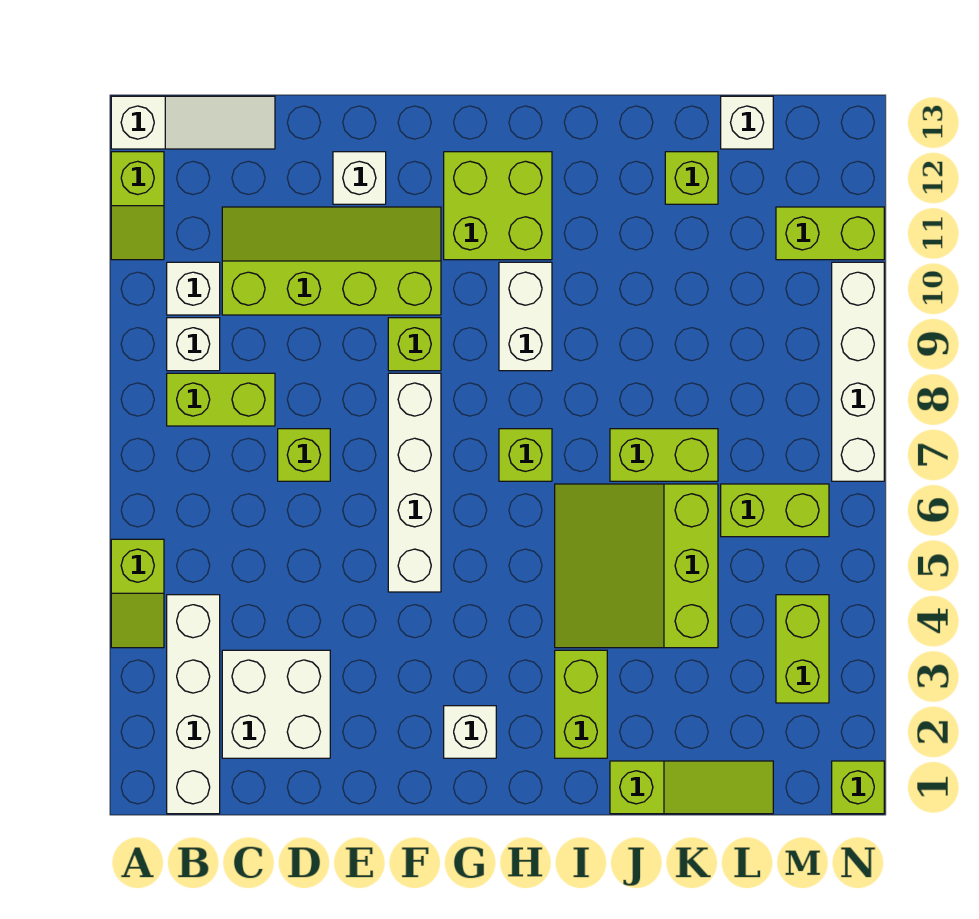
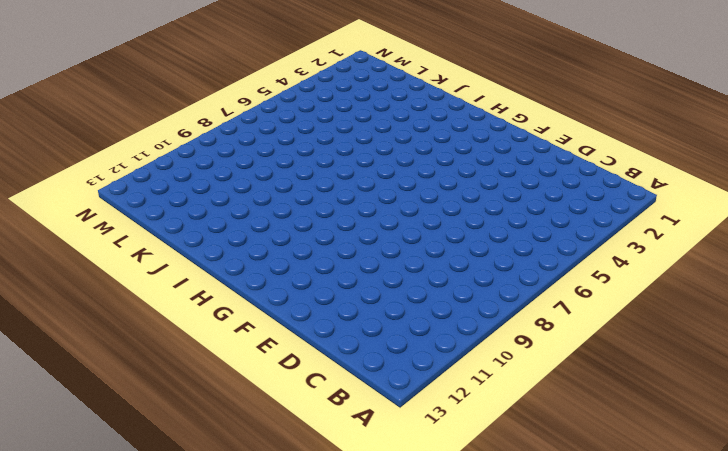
none -> lime 1x2 slope [111,539,164,648]
none -> lime 1x2 slope [111,152,164,260]
none -> white 1x3 slope [111,96,275,149]

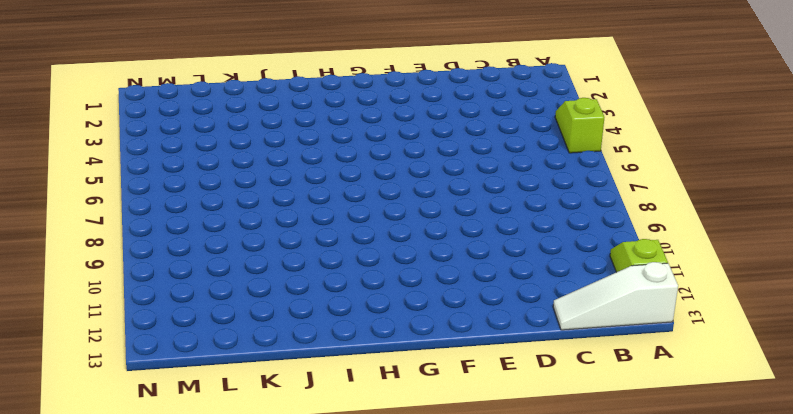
none -> white 1x4 brick [167,595,220,814]
none -> lime 1x2 brick [167,373,275,426]
none -> white 1x1 brick [167,318,220,371]

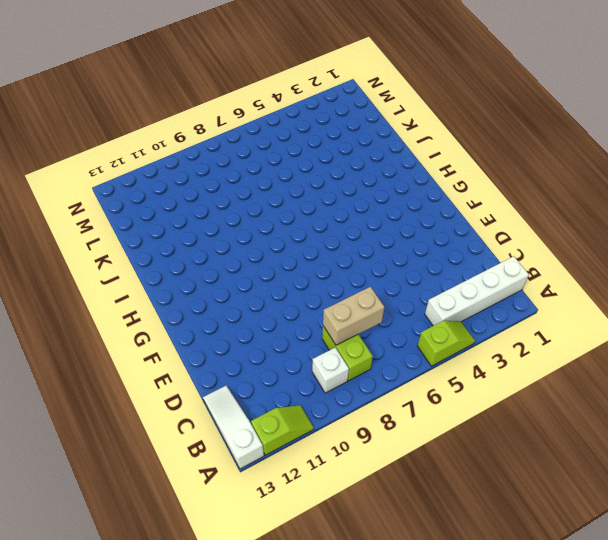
tan 1x2 brick [323,287,384,345] -> none
none -> white 1x1 brick [167,262,220,315]
none -> white 2x2 brick [222,650,330,758]
none -> lime 2x4 slope [222,207,441,315]

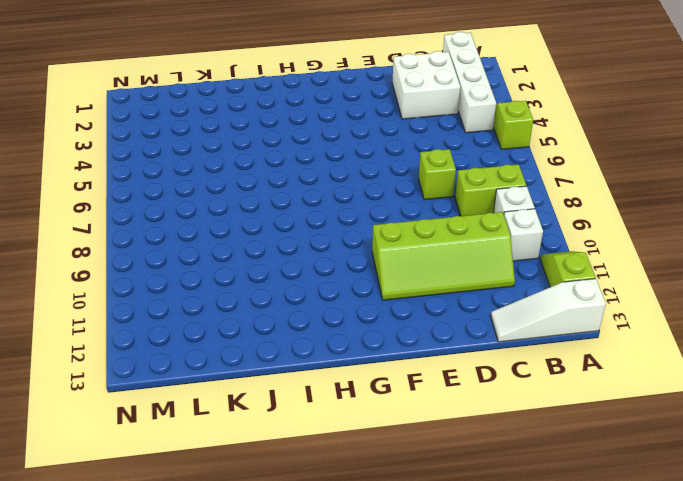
none -> white 1x1 brick [333,152,386,204]
none -> white 1x4 brick [388,373,441,592]
none -> lime 1x1 brick [388,318,441,371]

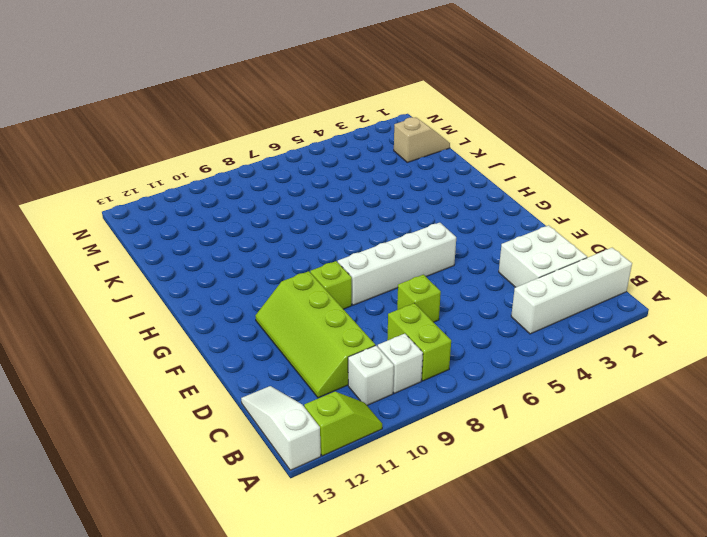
tan 1x2 slope [394,117,450,162] -> lime 1x3 slope [610,761,773,814]
none -> lime 1x2 slope [111,539,164,648]
none -> white 1x1 brick [333,152,386,204]
none -> white 1x1 brick [444,706,496,758]

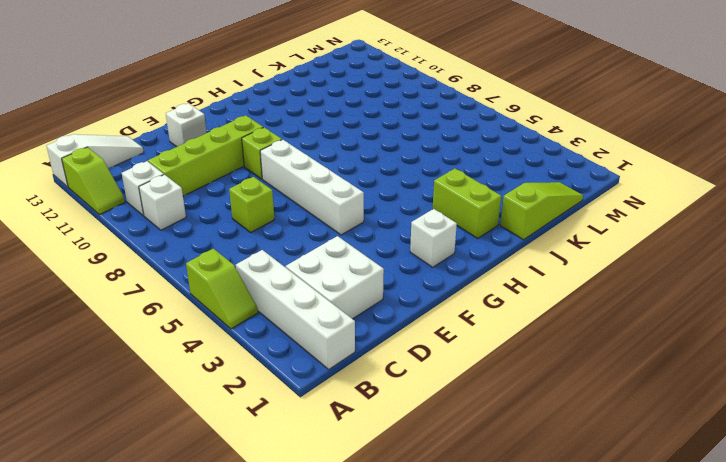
none -> lime 1x2 brick [167,373,275,426]
none -> lime 2x2 brick [444,152,552,260]
none -> lime 1x1 brick [499,429,552,481]

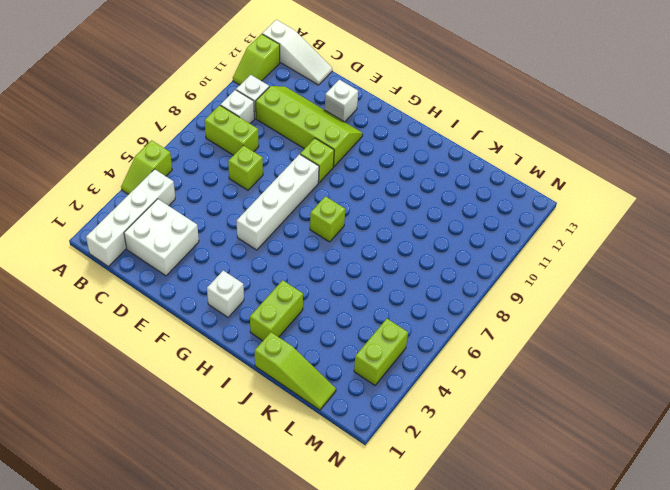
none -> lime 2x2 brick [444,152,552,260]
none -> white 1x2 brick [499,262,552,371]
none -> lime 3x3 slope [555,484,718,648]

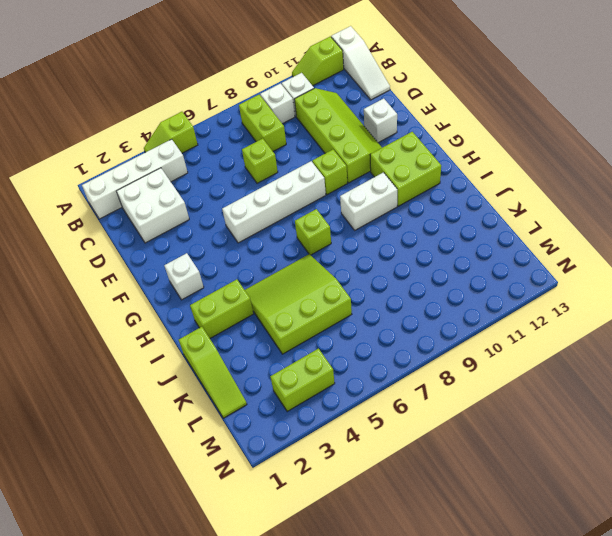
none -> lime 1x2 brick [610,429,718,481]
none -> lime 1x1 brick [665,152,718,204]
none -> lime 1x2 brick [721,484,829,537]

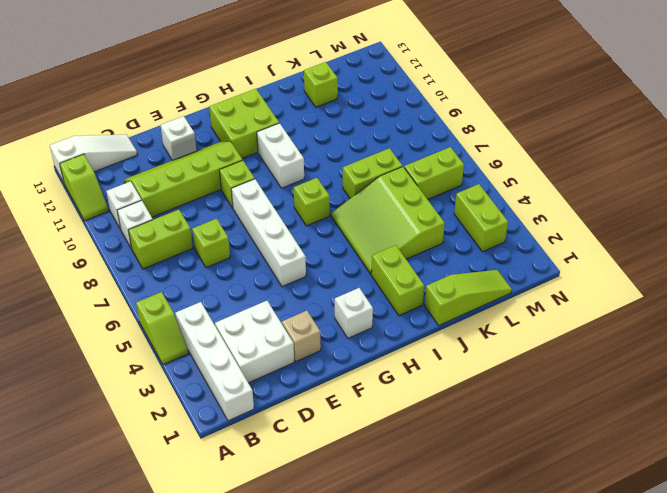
tan 1x1 brick [282,311,321,361] -> none
none -> white 1x1 brick [721,96,773,149]
none -> lime 1x2 brick [776,207,884,260]
none -> lime 1x1 brick [832,761,884,814]

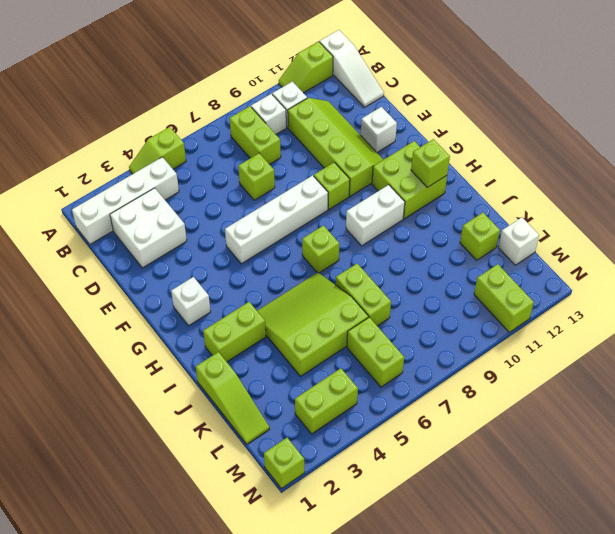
lime 1x1 brick [411,139,450,187] -> none
none -> white 1x4 brick [832,262,884,481]

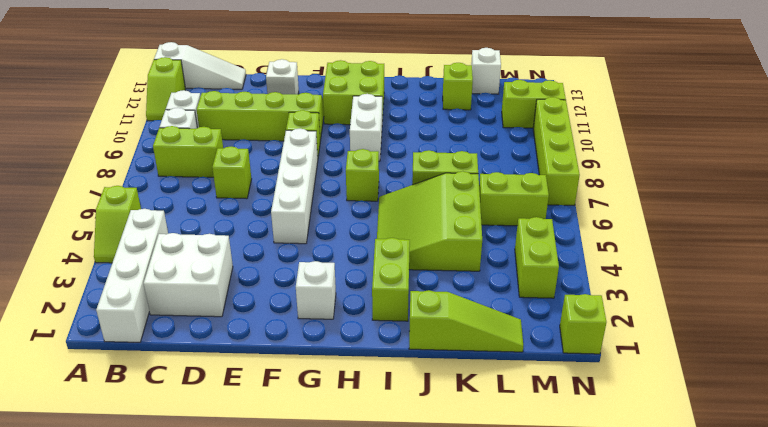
lime 1x4 brick [533,97,580,205] -> white 1x4 brick [832,262,884,481]

